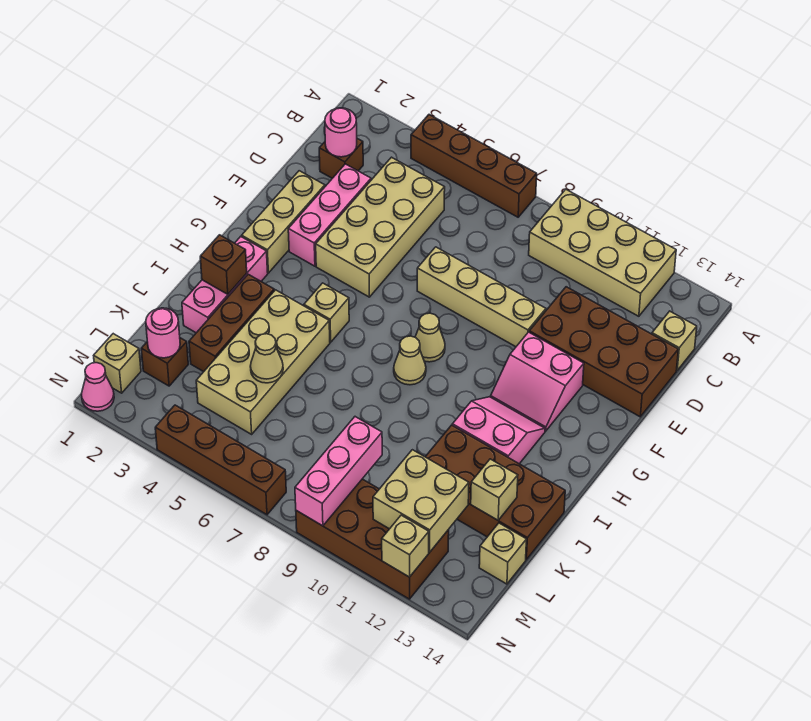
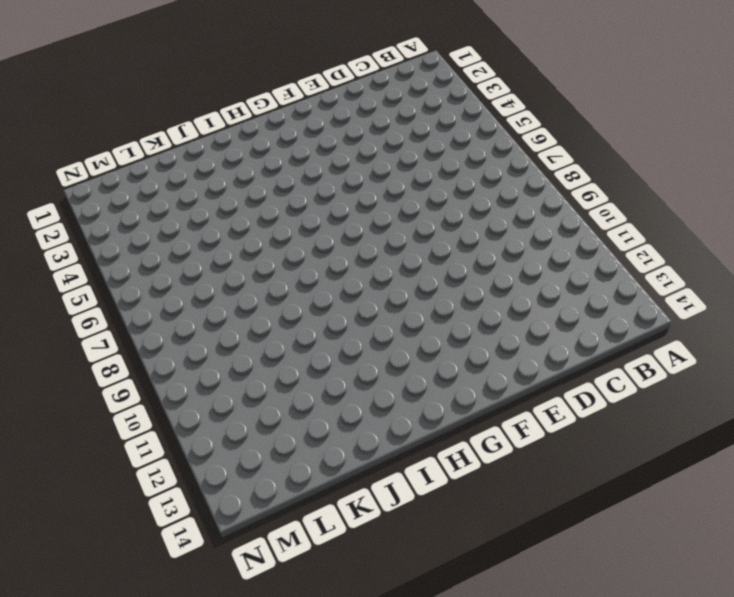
none -> brown 1x4 brick [411,115,537,217]
none -> tan 2x4 brick [529,189,676,316]
none -> brown 1x1 brick [319,139,363,178]
none -> tan 2x4 brick [316,157,445,297]

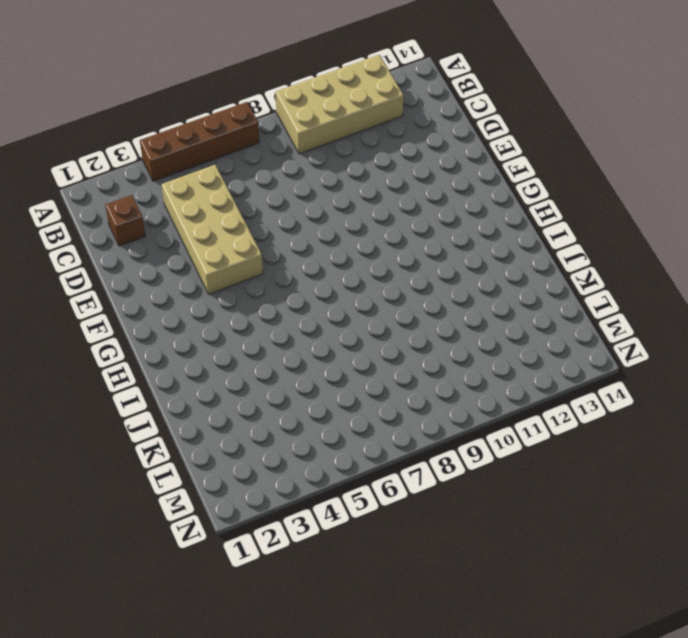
none -> tan 1x1 brick [652,311,697,370]
none -> pink 1x3 brick [288,164,371,266]
none -> brown 2x4 brick [529,287,678,417]
none -> tan 1x3 brick [242,171,325,273]

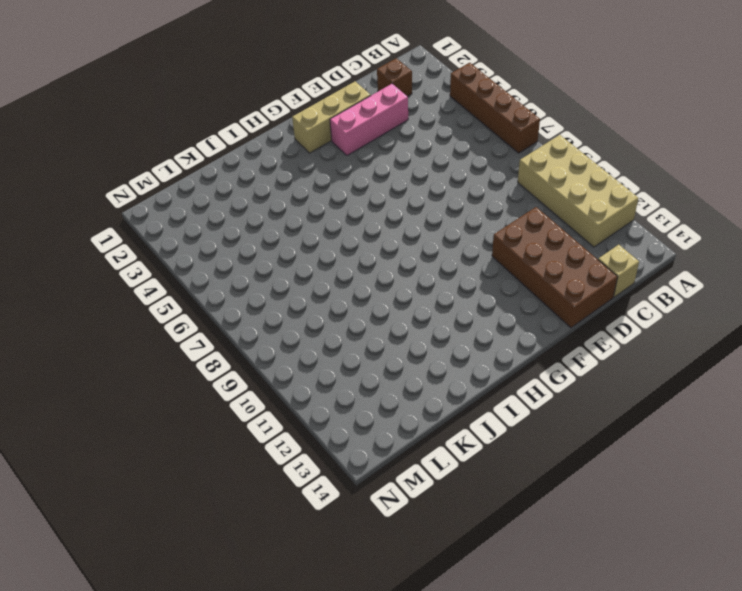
none -> tan 2x4 brick [316,157,445,297]
none -> tan 1x4 brick [417,247,546,347]
none -> pink 2x2 slope [491,332,584,431]
none -> tan 1x1 cone [415,313,445,362]

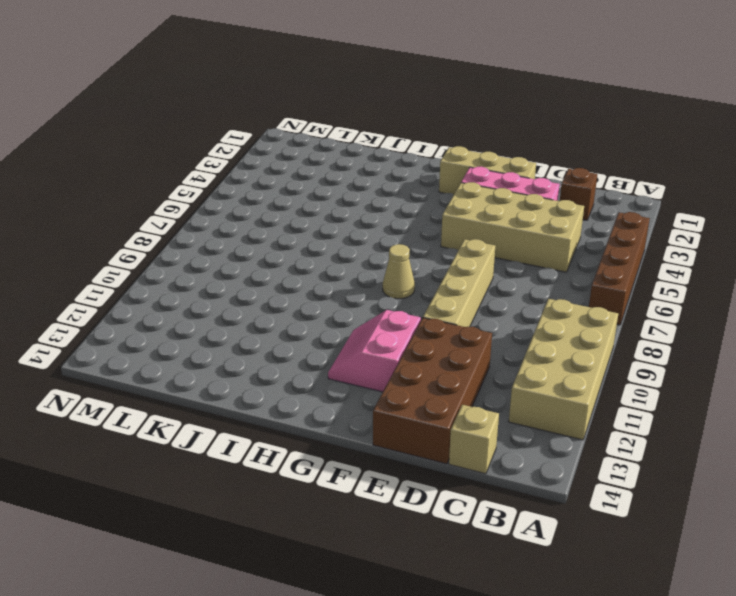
none -> pink 1x3 brick [182,237,268,333]
none -> tan 1x1 brick [304,283,349,342]
none -> tan 1x1 cone [394,336,426,385]
none -> pink 2x2 slope [452,397,545,464]

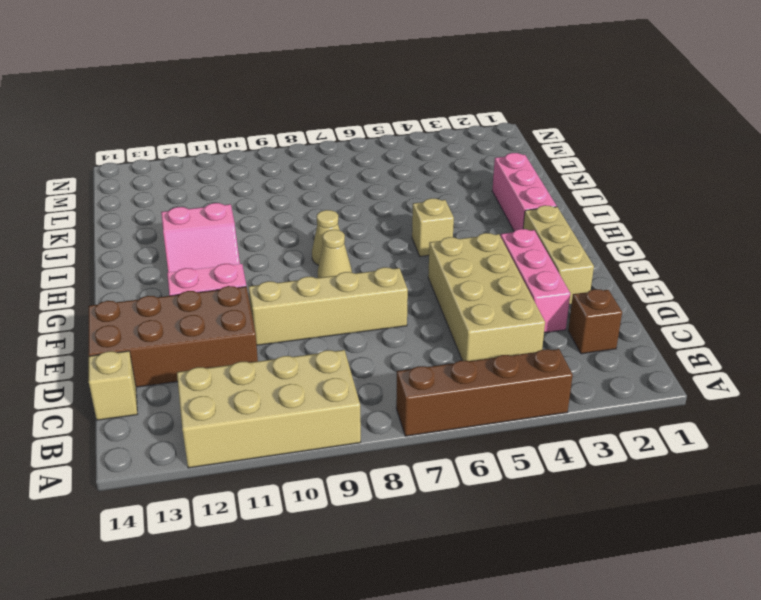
none -> brown 1x3 brick [189,274,274,372]
none -> tan 2x4 brick [196,290,330,434]
none -> brown 2x4 brick [425,425,565,560]
none -> brown 1x1 brick [141,338,188,386]

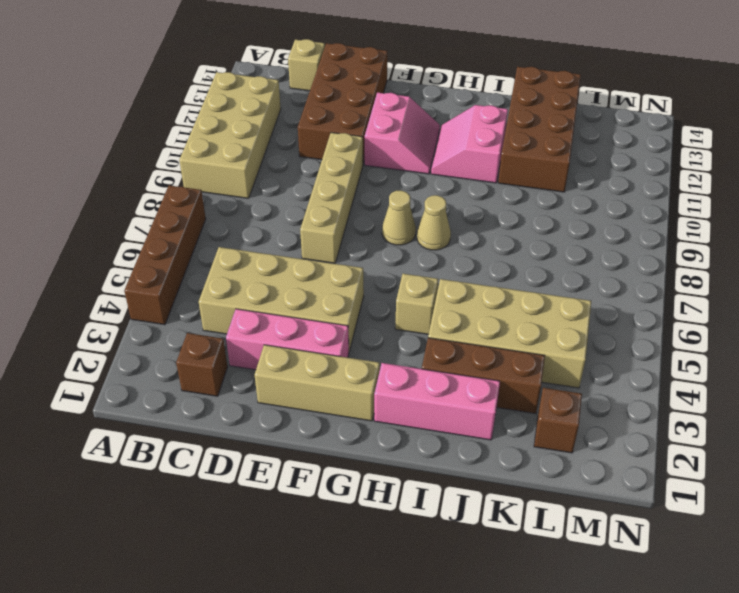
none -> tan 1x1 brick [479,523,526,584]
none -> tan 1x1 brick [94,334,141,393]
none -> brown 2x4 brick [296,479,449,599]
none -> pink 1x1 cone [81,363,114,411]

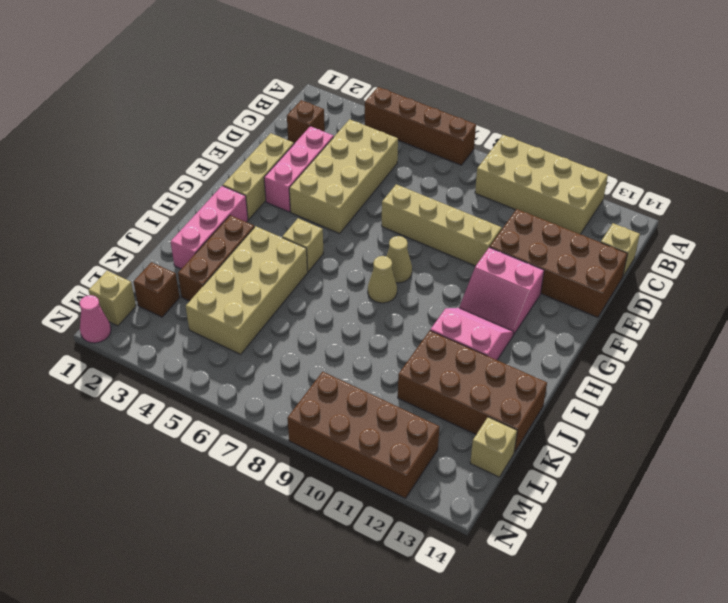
none -> brown 1x4 brick [155,405,286,515]
none -> pink 1x1 round brick [325,108,357,157]
none -> brown 1x1 brick [200,235,247,294]
none -> tan 1x1 cone [250,334,283,383]

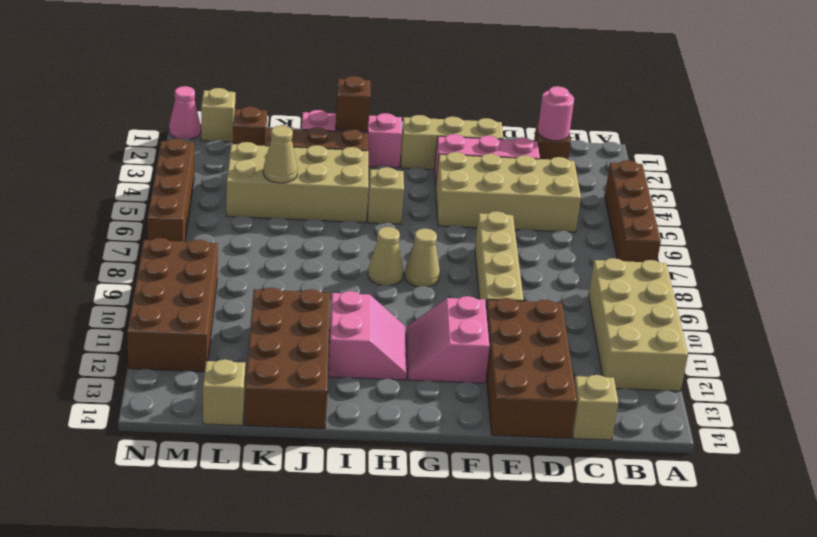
none -> tan 1x1 brick [471,459,518,520]
none -> pink 1x1 round brick [146,308,180,358]
none -> pink 1x3 brick [295,417,382,526]
none -> tan 2x2 brick [373,450,469,552]

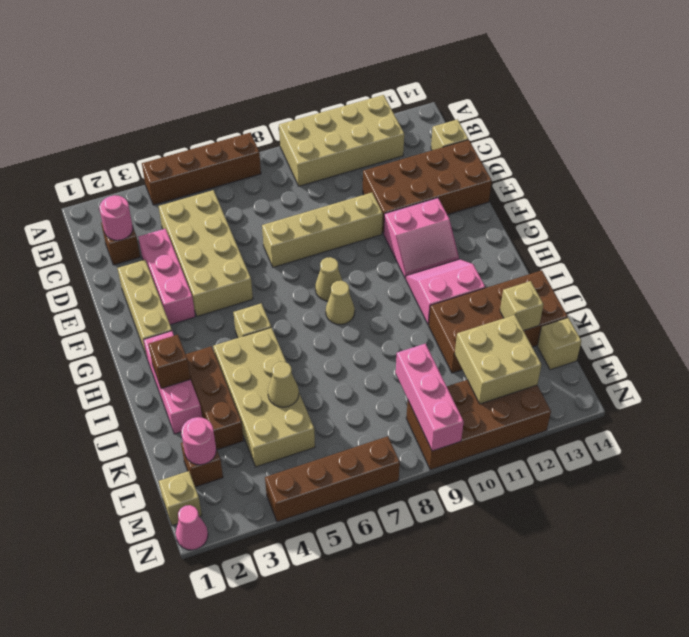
none -> tan 1x1 brick [382,515,429,577]

